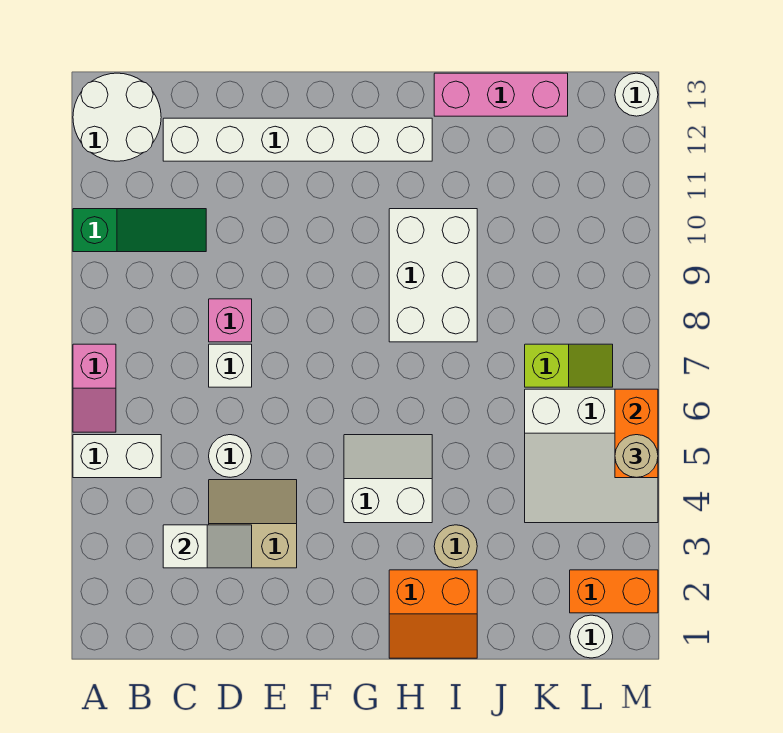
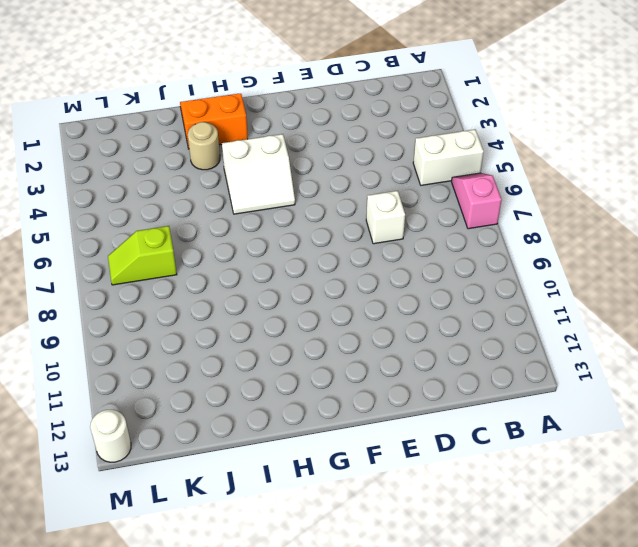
none -> green 1x3 slope [73,209,206,252]
none -> white 2x2 round brick [73,73,161,161]
none -> white 1x6 brick [163,118,432,161]

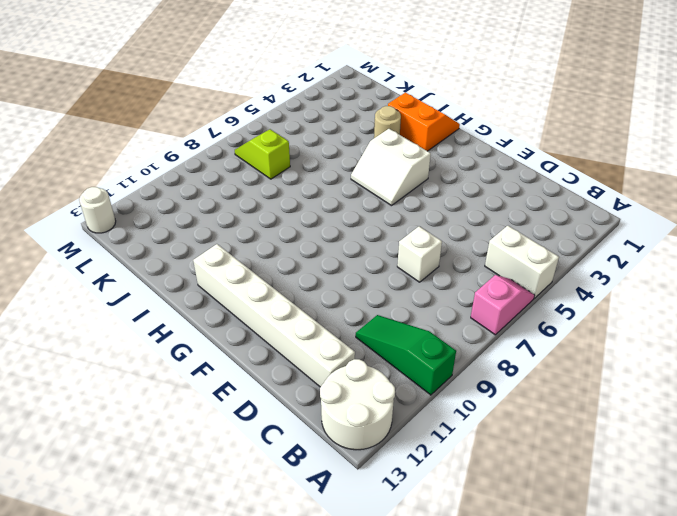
none -> tan 2x2 slope [209,480,297,568]
none -> white 1x1 round brick [209,435,251,477]
none -> pink 1x1 brick [209,299,252,342]

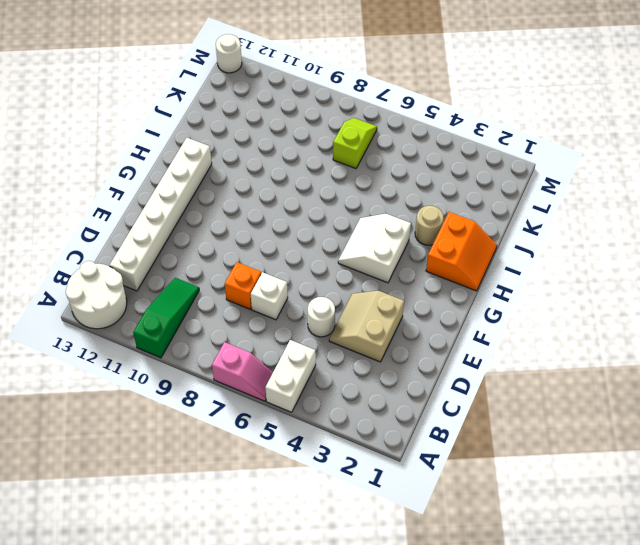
orange 1x1 brick [225,262,261,309] -> pink 1x1 brick [209,299,252,342]
none -> white 2x3 brick [389,209,477,342]
none -> pink 1x3 brick [434,73,568,116]
none -> white 3x3 slope [525,389,658,523]

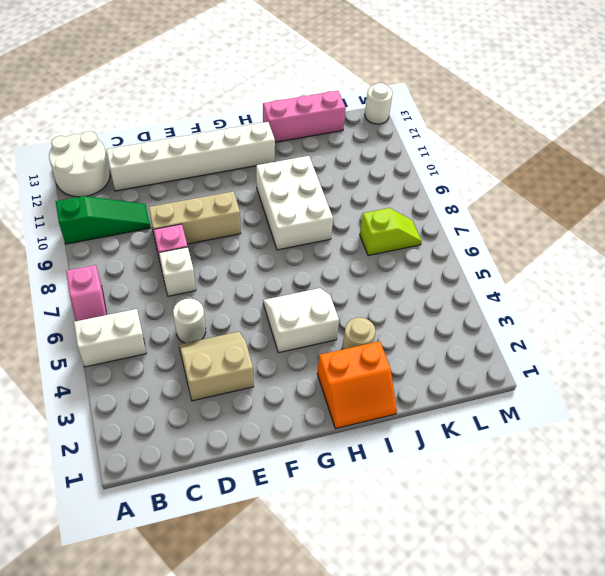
tan 1x3 brick [149,191,241,247] -> none
none -> white 3x3 slope [525,389,658,523]
none -> white 1x1 round brick [570,615,613,658]
none -> orange 1x2 brick [570,570,658,613]

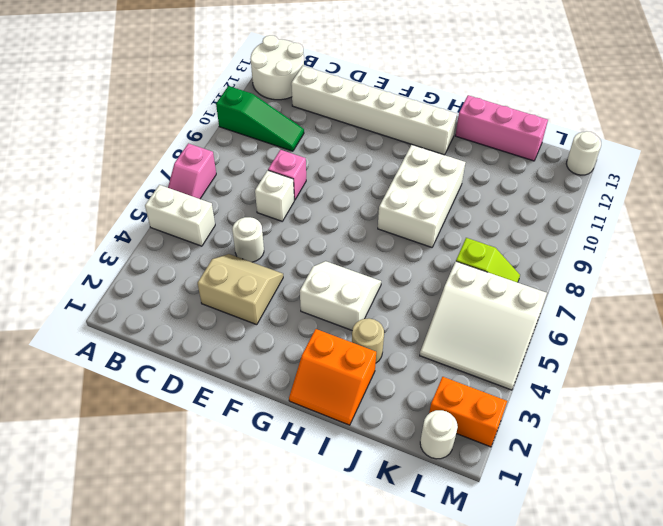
none -> white 1x2 slope [163,525,252,568]
none -> orange 1x2 brick [615,389,658,478]
none -> tan 1x1 round brick [615,435,658,478]

